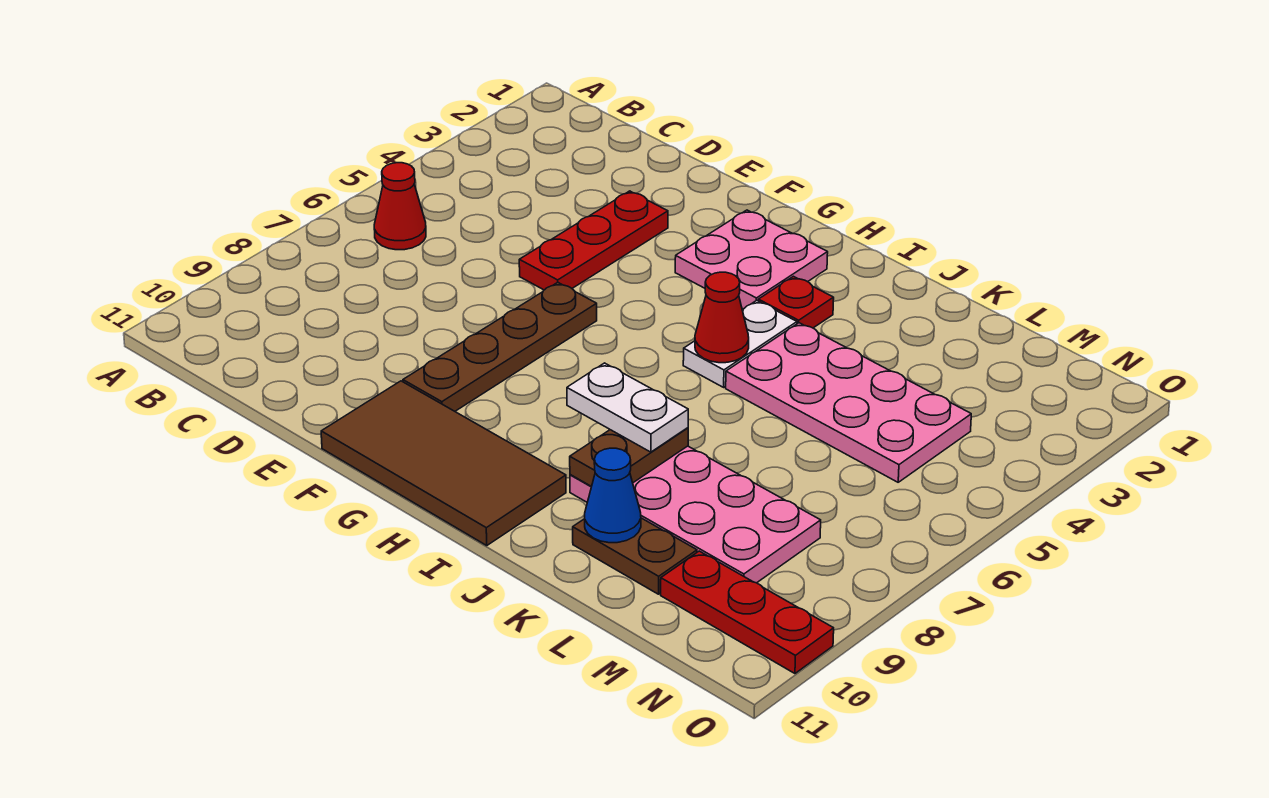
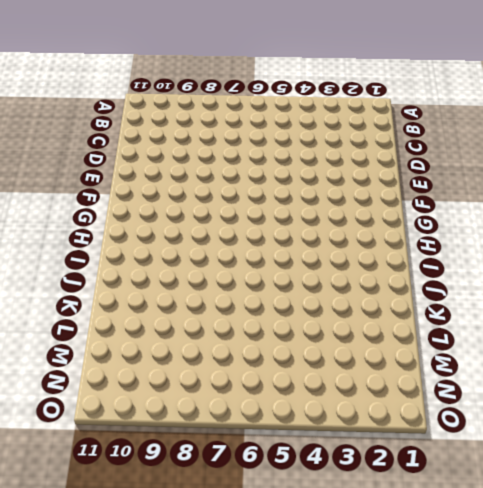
none -> red 1x1 cone [374,163,426,250]
none -> red 1x3 plate [519,191,668,290]
none -> brown 1x4 plate [403,282,597,411]

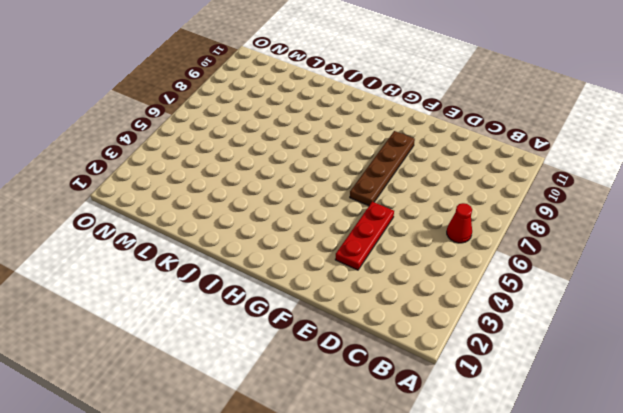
none -> brown 2x4 tile [321,381,566,545]
none -> pink 2x2 plate [675,210,828,309]
none -> red 1x1 plate [758,276,834,328]

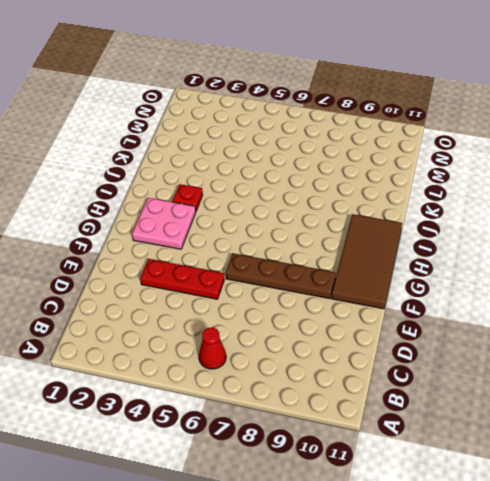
none -> white 1x2 plate [683,300,797,387]
none -> pink 2x4 plate [726,323,971,482]
none -> pink 2x4 plate [570,446,821,583]

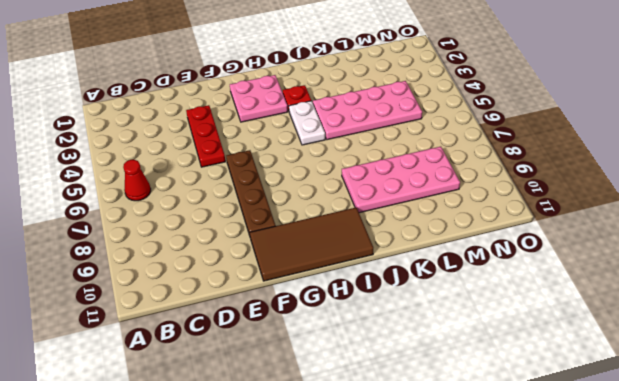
none -> brown 1x2 plate [573,518,697,594]
none -> red 1x3 plate [661,551,834,673]
none -> red 1x1 cone [695,272,749,363]

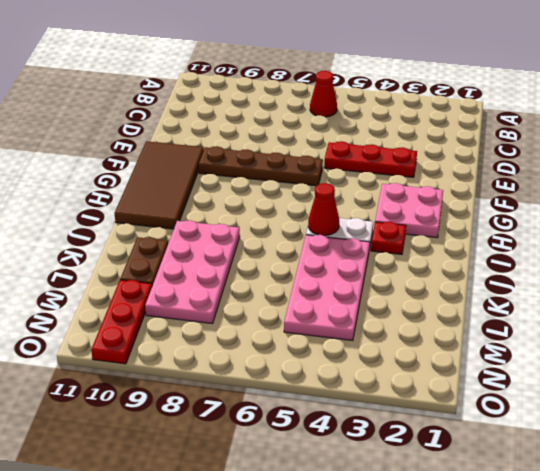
none -> brown 1x2 plate [570,428,688,487]
none -> blue 1x1 cone [585,448,641,543]
none -> white 1x2 plate [567,363,688,452]

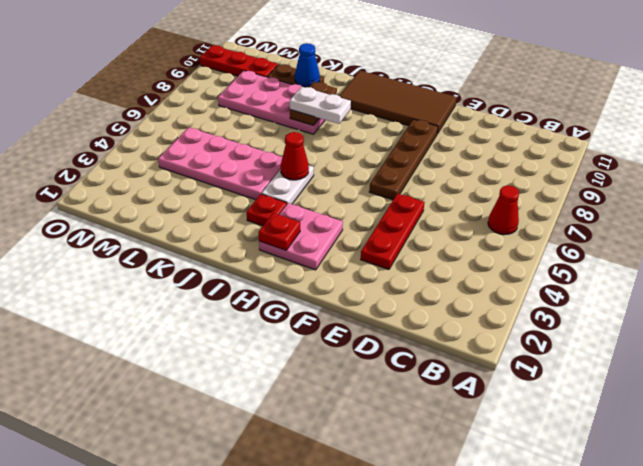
red 1x1 plate [258,213,300,250] -> none

